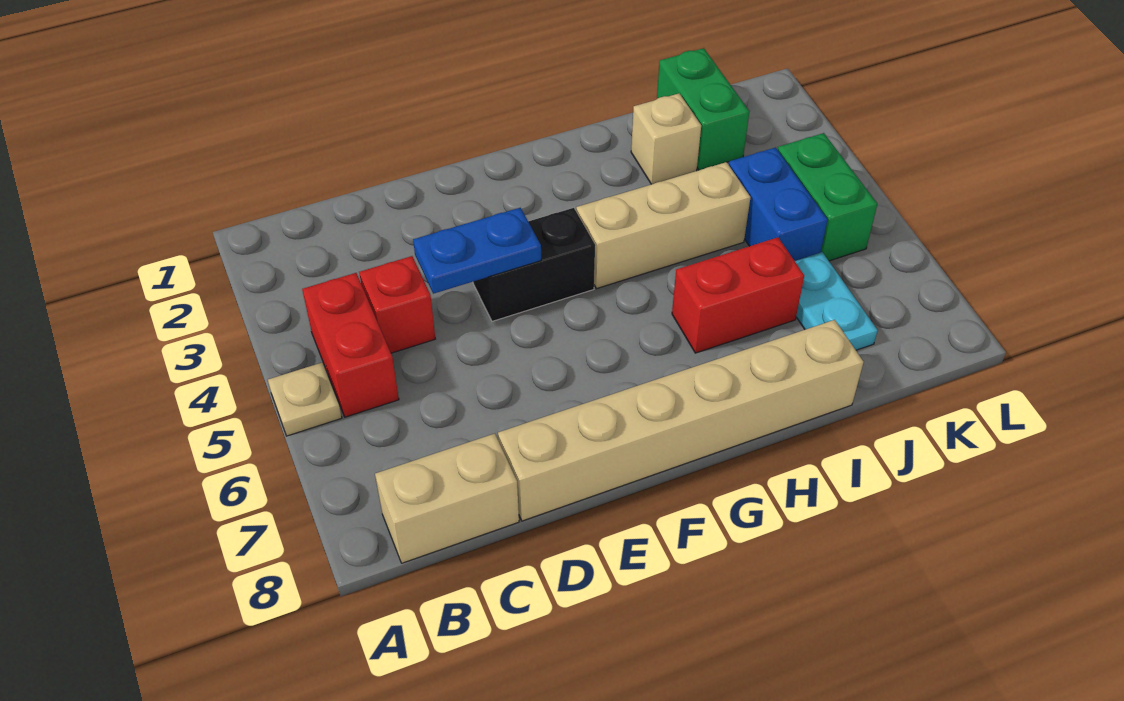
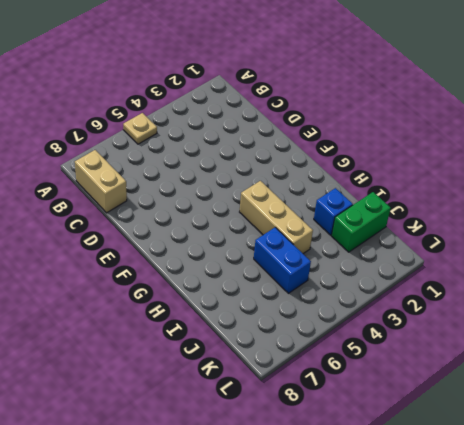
blue 1x1 brick [314,188,353,235] -> tan 1x1 brick [631,94,701,184]
blue 1x2 brick [254,227,311,293] -> blue 1x2 brick turned to [729,148,828,261]
none -> red 1x2 brick [302,273,399,417]
none -> red 1x1 brick [359,256,435,353]
none -> tan 1x6 brick [498,320,864,521]

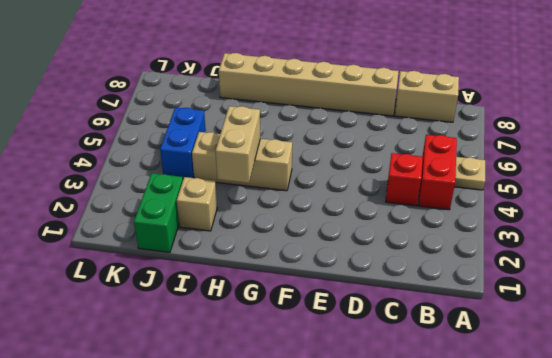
tan 1x2 brick [216,106,260,183] -> none
none -> black 1x2 brick [473,208,595,321]
none -> red 1x2 brick [672,237,804,353]
none -> cyan 1x2 plate [795,252,878,350]

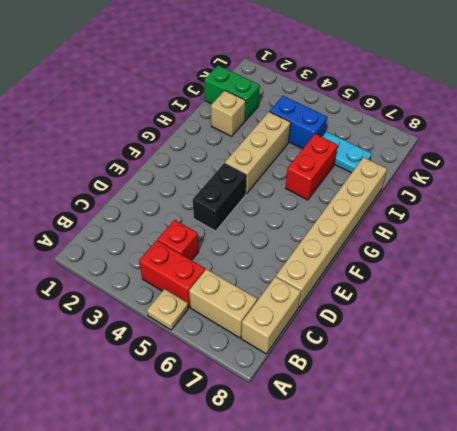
tan 1x2 brick [189,269,257,338] -> none
none -> green 1x2 brick [777,133,877,261]
none -> blue 1x2 plate [413,208,541,294]

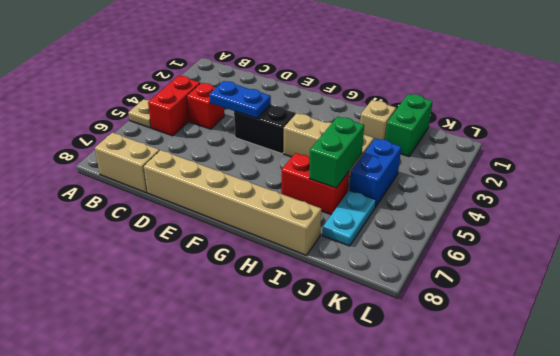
green 1x2 brick [309,117,364,188] -> green 1x2 brick moved to [777,133,877,261]

